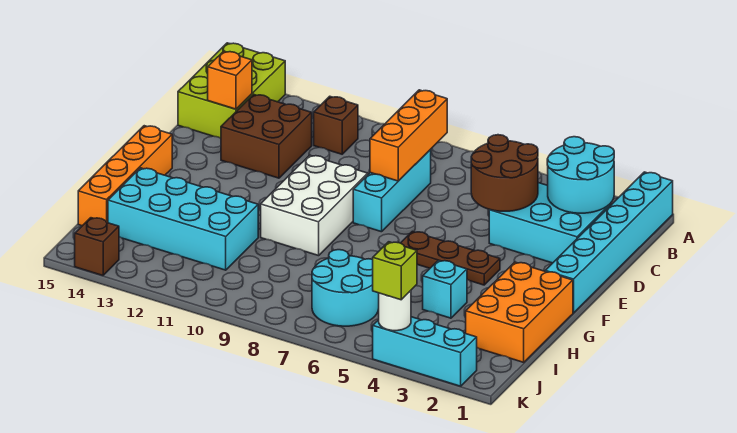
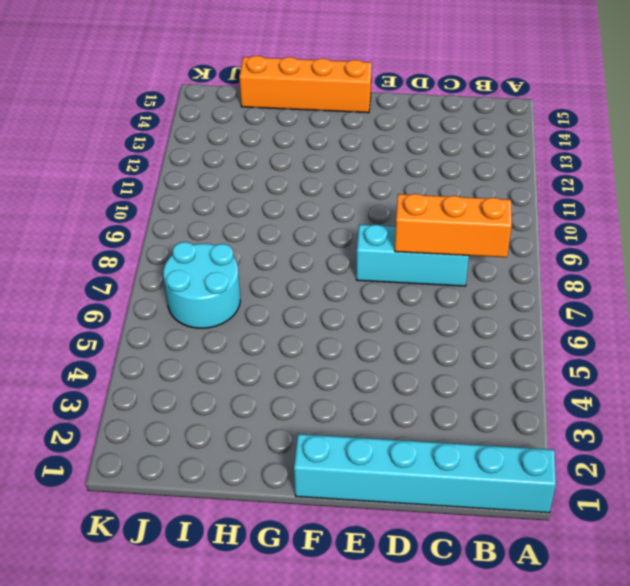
none -> lime 2x3 brick [178,43,285,138]
none -> brown 1x1 brick [314,96,358,154]
none -> cyan 2x3 brick [489,183,610,263]

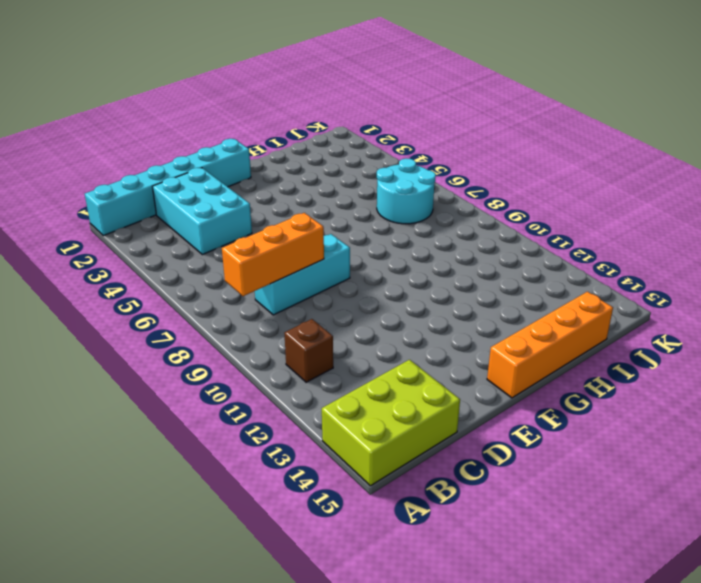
none -> brown 2x2 brick [221,94,312,178]
none -> white 2x3 brick [261,155,368,256]
none -> brown 1x3 plate [401,231,500,285]

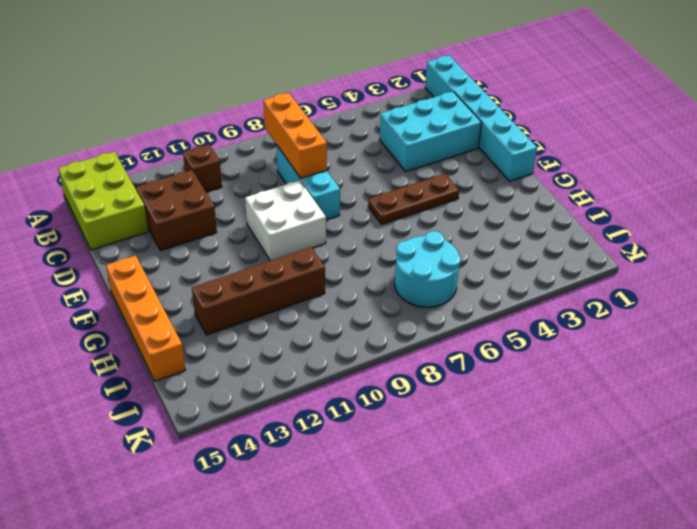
white 2x2 brick [245,180,326,261] -> white 2x3 brick [261,155,368,256]
brown 1x4 brick [192,247,325,335] -> cyan 2x4 brick [108,168,258,270]
none -> orange 2x3 brick [466,262,573,362]
none -> cyan 1x1 brick [423,260,467,318]
none -> cyan 1x3 brick [373,317,477,386]

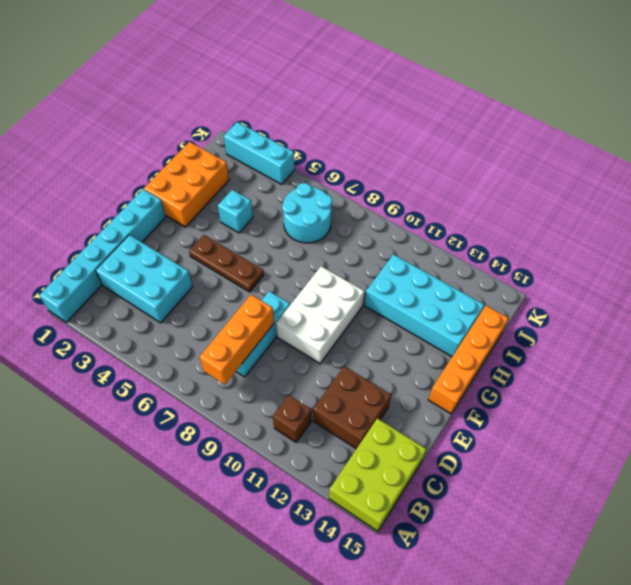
none -> brown 1x1 brick [75,218,119,276]
none -> cyan 2x2 round brick [547,137,614,213]
none -> brown 2x2 round brick [471,135,538,211]

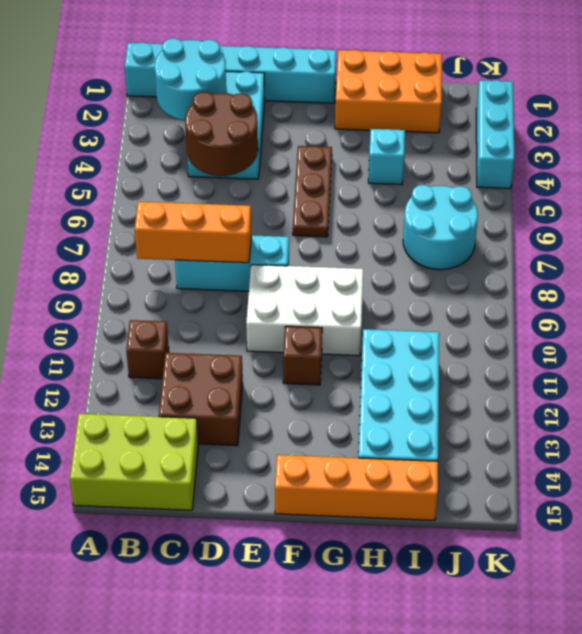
brown 1x1 brick [283,326,322,385] -> brown 1x1 brick moved to [75,218,119,276]
none -> orange 1x1 brick [208,51,252,109]
none -> white 1x1 round brick [379,291,411,331]
none -> lime 1x1 brick [373,242,417,300]

